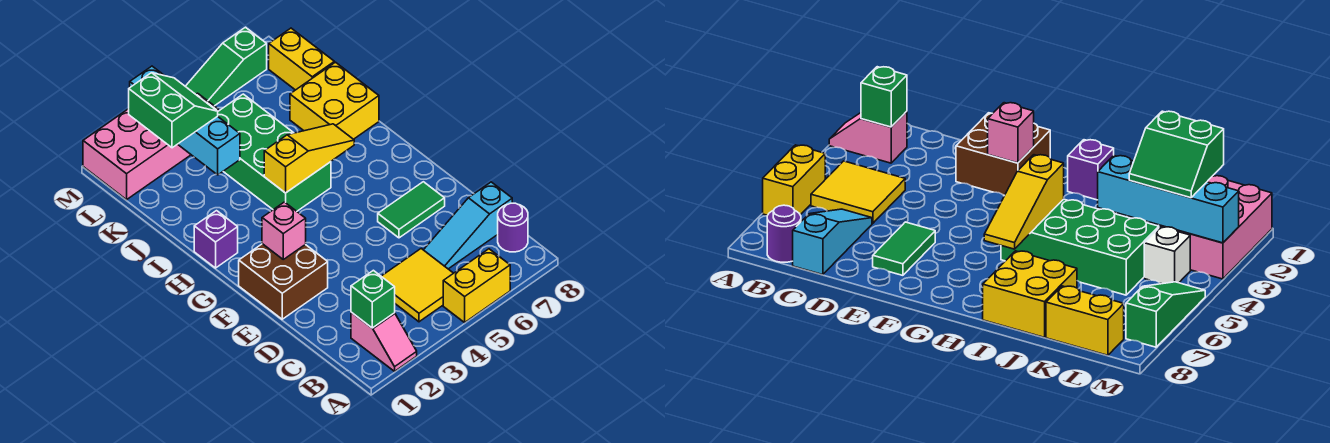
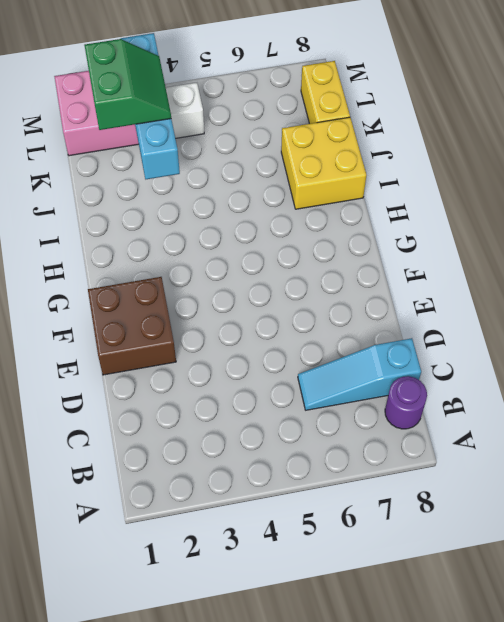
none -> pink 1x2 slope [351,312,417,371]
none -> yellow 1x2 brick [443,249,510,322]
none -> yellow 2x2 tile [381,249,453,322]

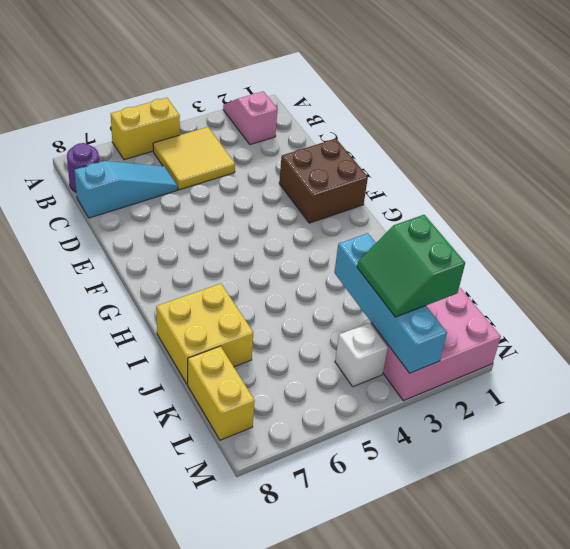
none -> green 1x2 tile [378,182,445,238]
none -> purple 1x1 brick [194,211,238,268]
none -> green 2x4 brick [218,94,331,211]

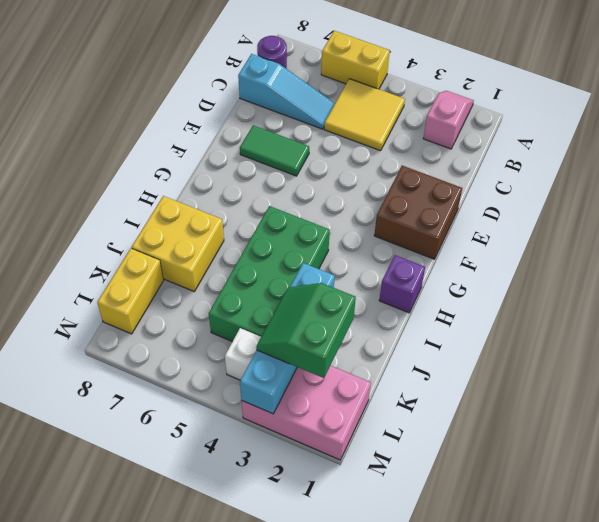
none -> green 1x3 slope [185,27,267,106]
none -> green 1x1 brick [351,270,395,328]
none -> pink 1x1 brick [262,202,306,259]

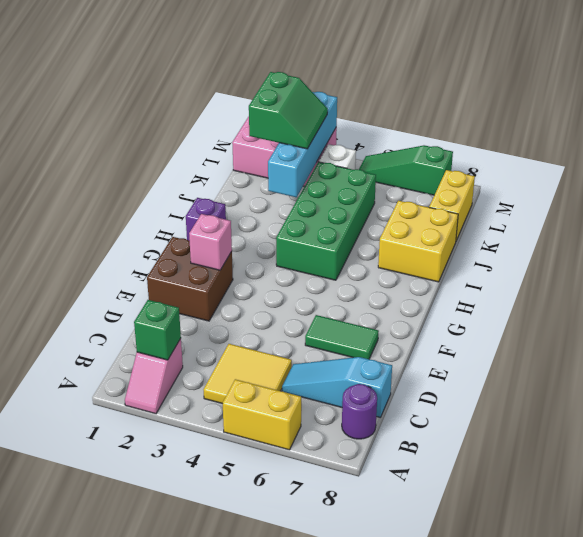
none -> yellow 1x3 slope [264,124,354,193]

